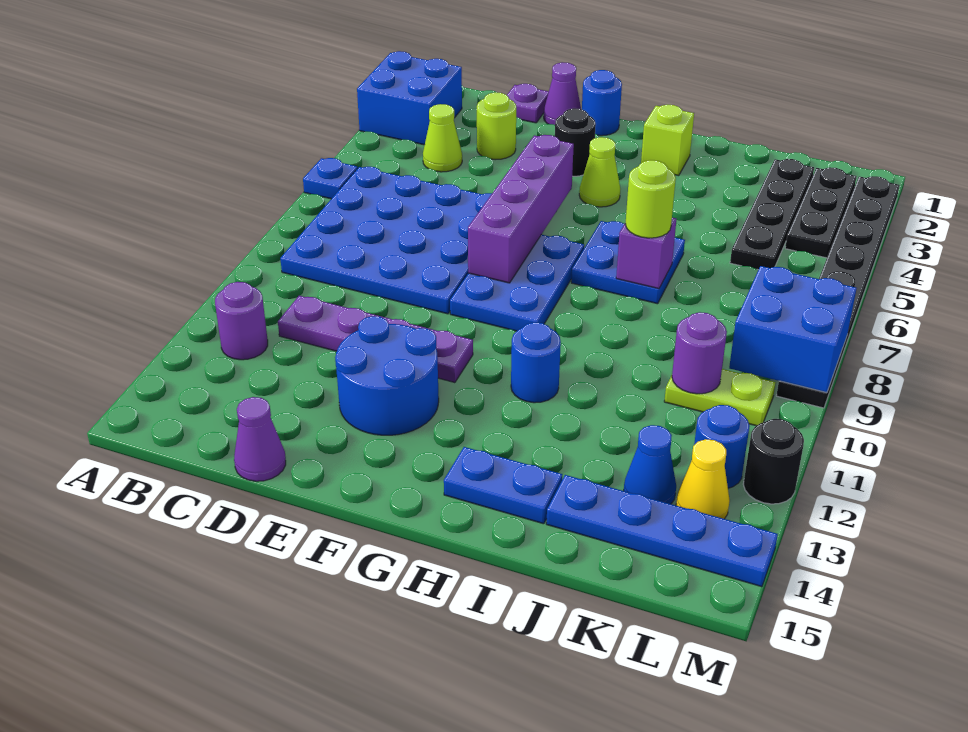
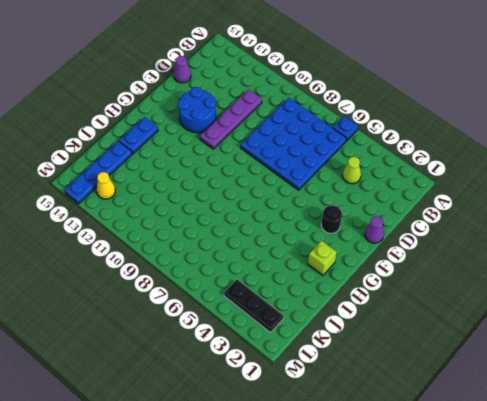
none -> blue 2x2 brick [357,51,462,145]
none -> purple 1x1 round brick [215,282,268,360]
none -> purple 1x1 plate [507,84,549,123]
none -> lime 1x1 round brick [477,92,516,160]

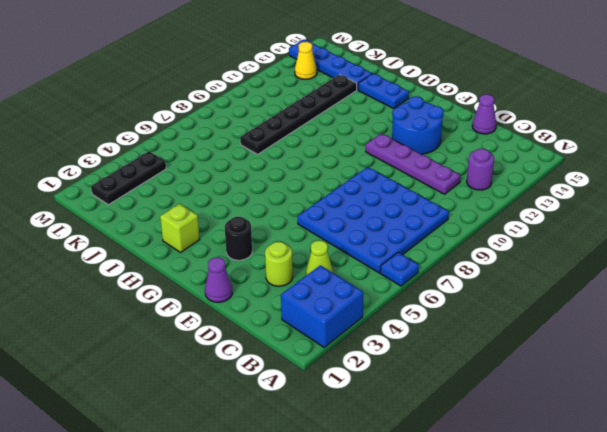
black 1x6 plate [240,75,357,154] -> none
none -> purple 1x1 plate [507,84,549,123]
none -> blue 1x1 round brick [582,70,622,136]
none -> blue 2x3 plate [450,235,584,331]
none -> lime 1x1 cone [579,137,620,207]

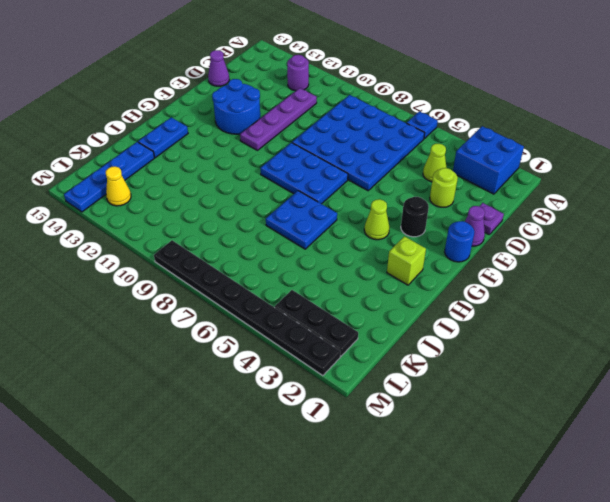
none -> blue 1x1 round brick [511,322,561,403]
none -> black 1x4 plate [730,159,814,270]
none -> lime 1x2 plate [664,369,776,426]
none -> blue 1x1 cone [624,425,676,504]

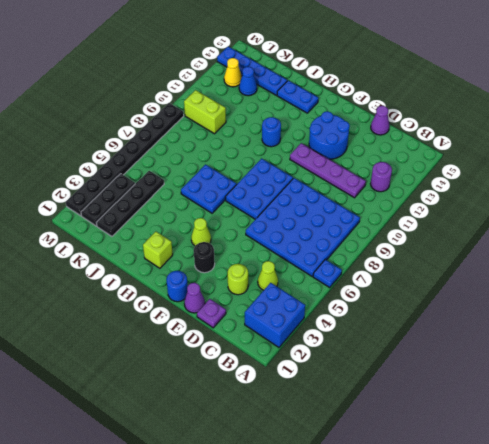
lime 1x2 brick [184,90,226,134] -> lime 1x2 plate [664,369,776,426]
none -> blue 1x1 round brick [694,405,750,488]
none -> black 1x1 round brick [743,419,804,504]
none -> purple 1x4 brick [468,135,574,283]
none -> purple 1x1 brick [616,217,676,289]

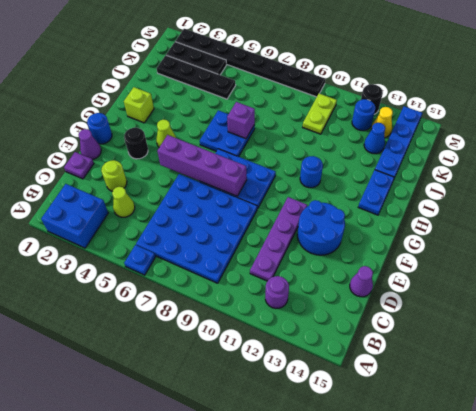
none -> purple 1x1 round brick [672,312,727,394]
none -> blue 2x2 brick [729,266,857,393]
none -> lime 1x1 round brick [626,160,676,238]

